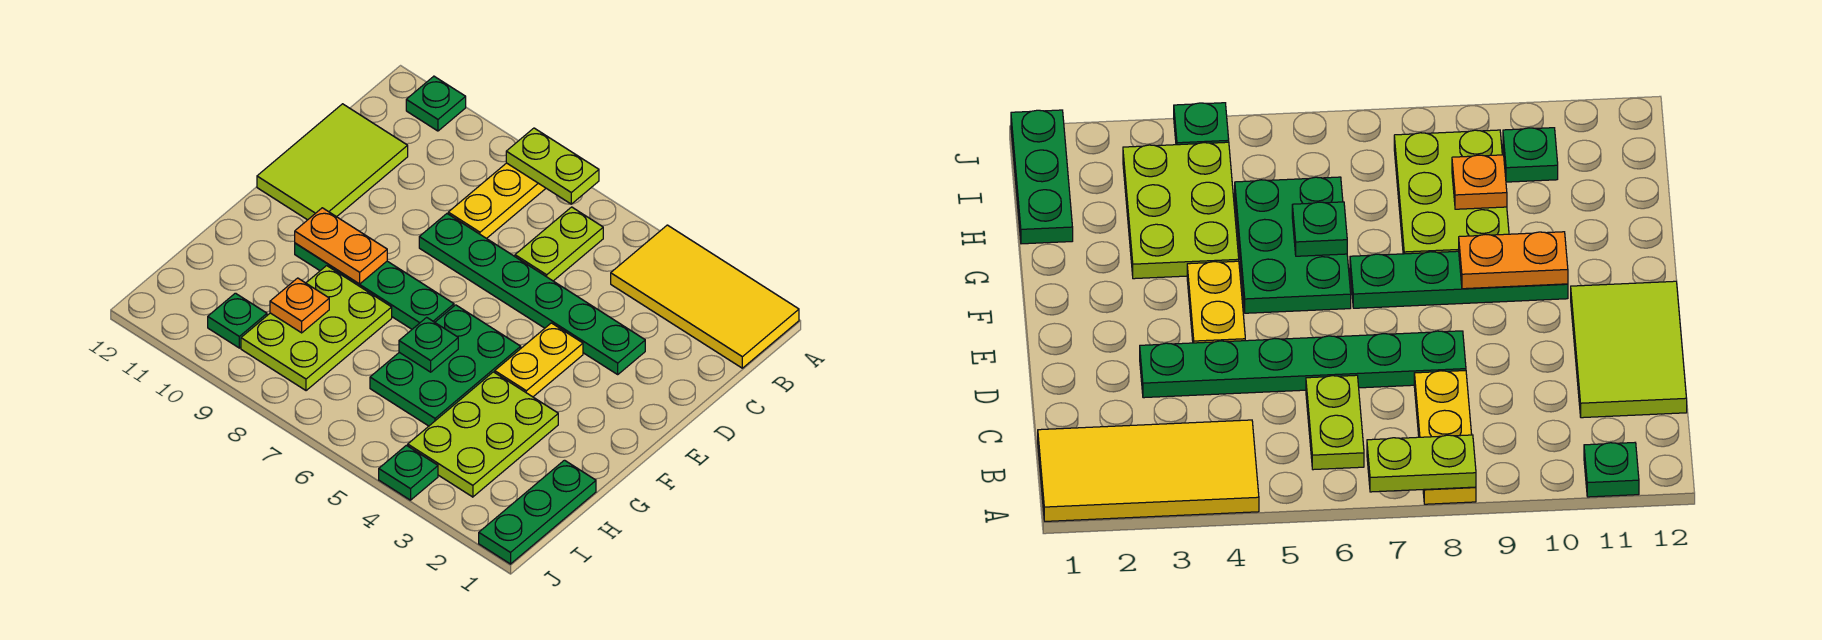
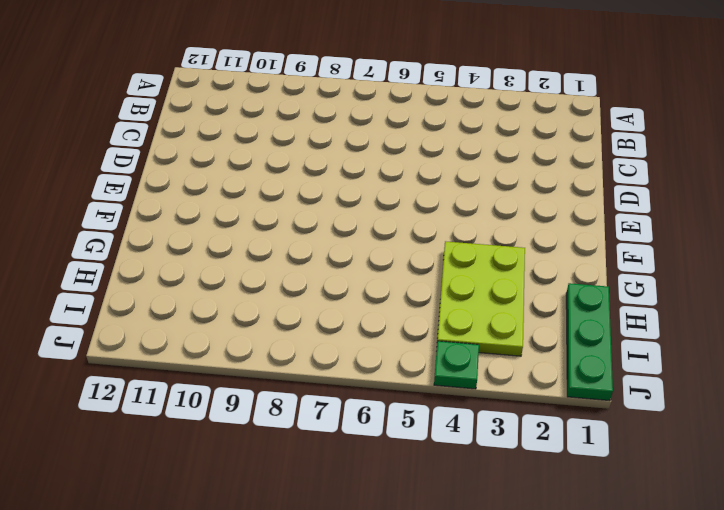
none -> yellow 2x4 tile [611,225,799,368]
none -> yellow 1x3 plate [448,163,546,239]
none -> green 1x1 plate [406,76,466,131]

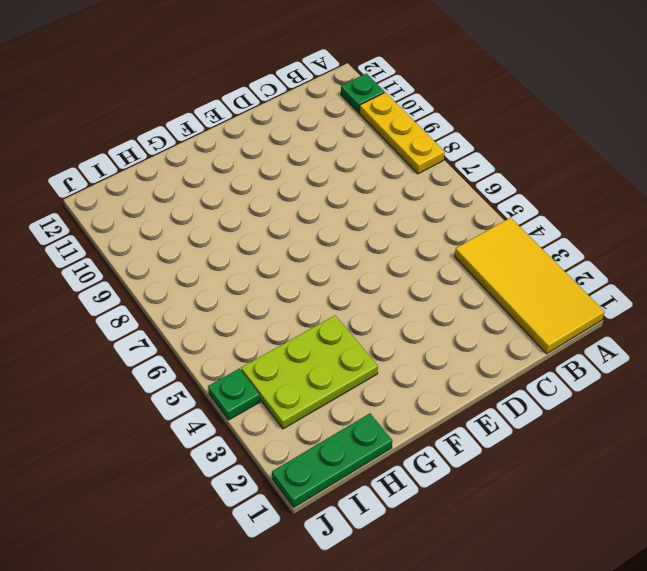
yellow 1x3 plate [360,92,445,174] -> yellow 1x3 plate turned to [448,163,546,239]
none -> lime 1x2 plate [515,207,603,281]
none -> lime 2x3 tile [257,104,408,220]
none -> green 1x6 plate [419,214,645,374]

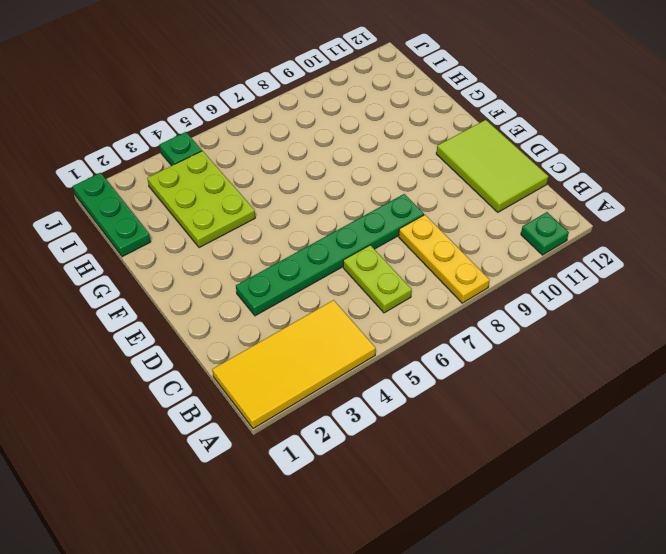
none -> yellow 1x2 plate [495,323,583,397]
none -> green 2x3 plate [370,305,521,426]
none -> green 1x4 plate [295,243,454,329]

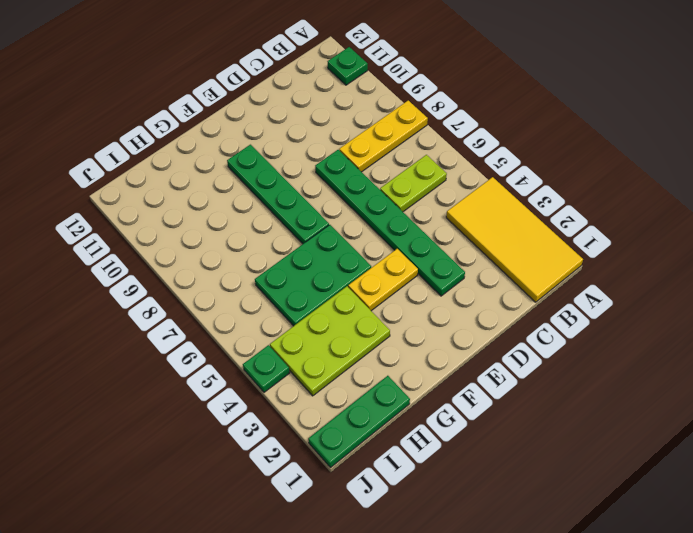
none -> lime 2x3 tile [257,104,408,220]
none -> lime 2x3 plate [241,266,392,391]
none -> green 1x1 plate [208,293,267,348]

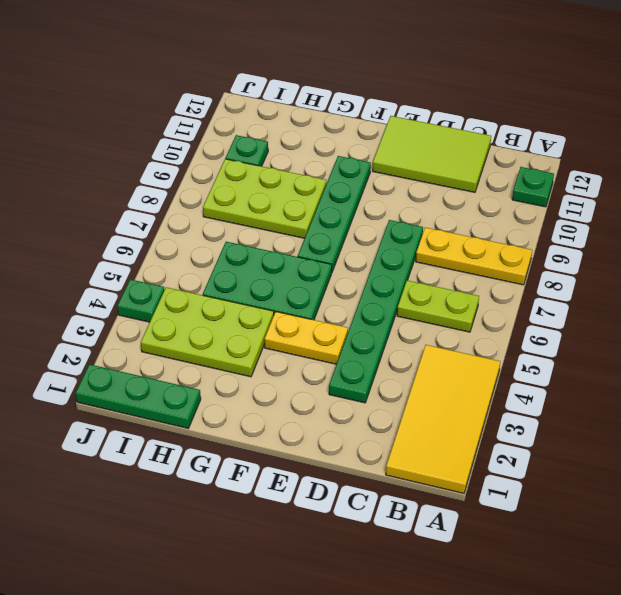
none -> lime 1x2 plate [506,128,599,204]
none -> orange 1x2 plate [295,208,387,284]
none -> green 1x1 plate [399,317,458,372]

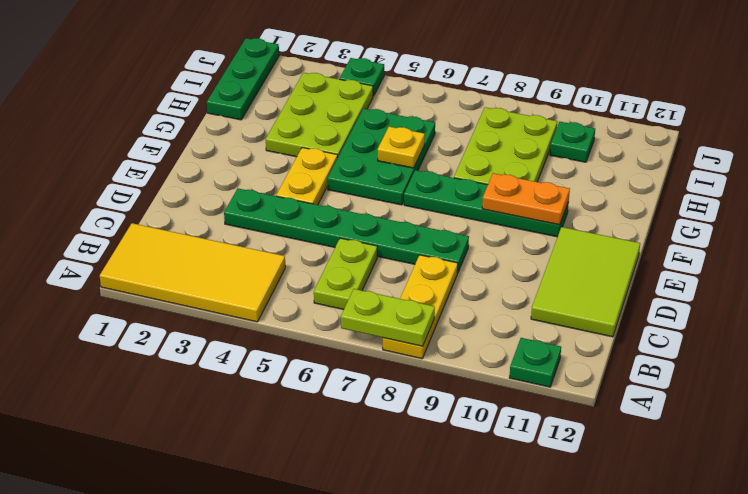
yellow 1x1 plate [378,127,425,168] -> green 1x1 plate [399,317,458,372]
none -> orange 1x1 plate [270,278,329,333]

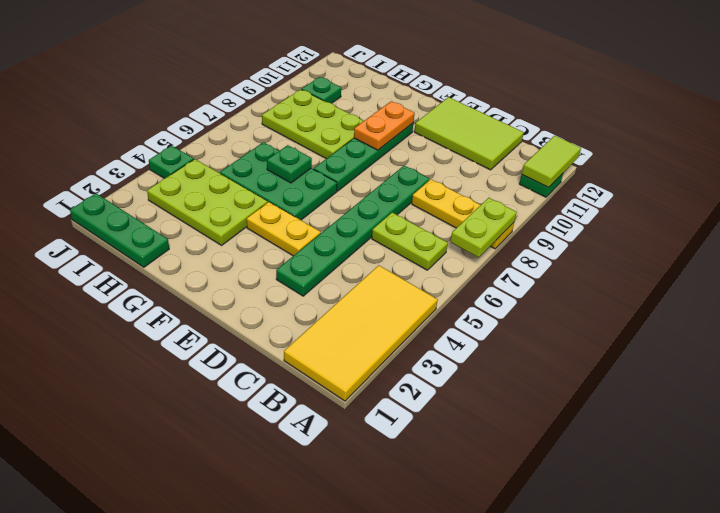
lime 1x2 tile [522,136,581,187] -> none
none -> orange 1x1 plate [270,278,329,333]

